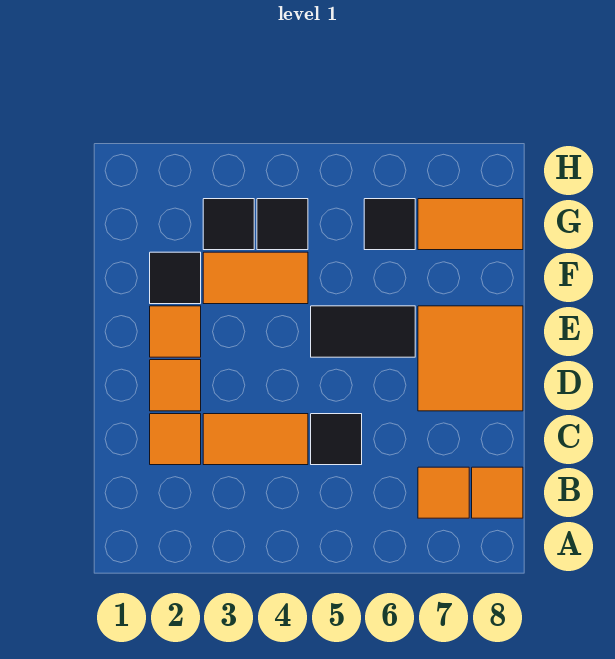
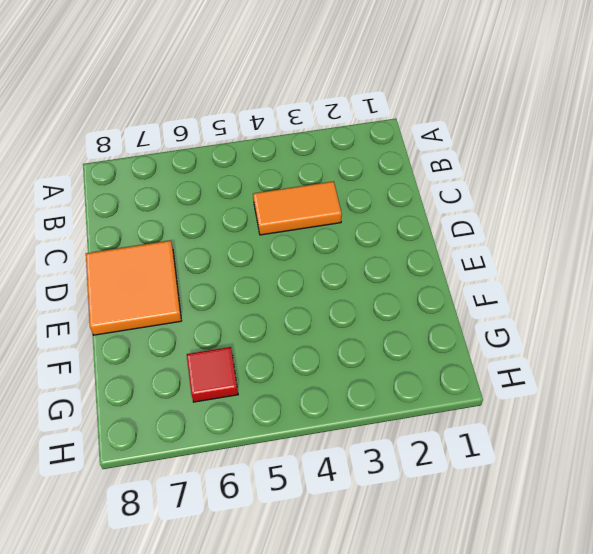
red 1x1 tile [187,347,238,402] -> black 1x1 tile [364,199,415,250]
none -> orange 1x1 tile [418,467,469,518]
none -> orange 1x1 tile [472,467,523,518]
none -> orange 1x1 tile [150,414,201,465]

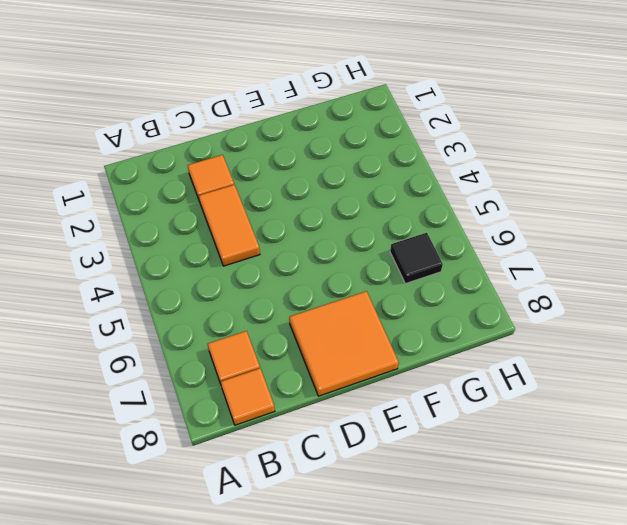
none -> black 1x1 tile [311,414,362,465]
none -> orange 1x1 tile [150,360,201,411]
none -> orange 1x1 tile [150,306,201,357]

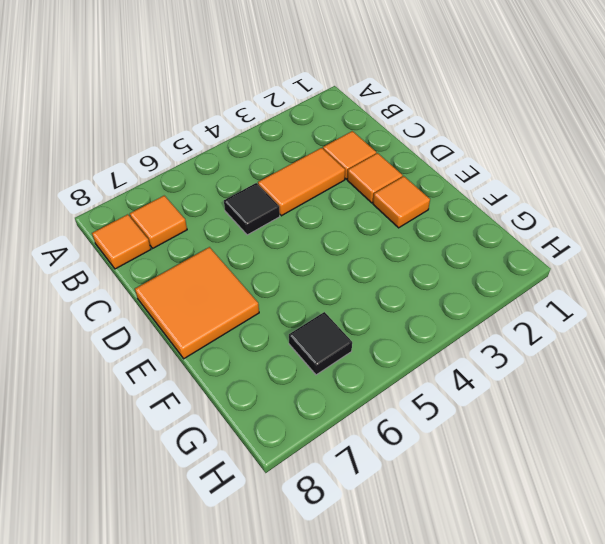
none -> black 1x2 tile [311,306,415,357]
none -> black 1x1 tile [150,252,201,304]
none -> orange 1x2 tile [203,252,308,304]

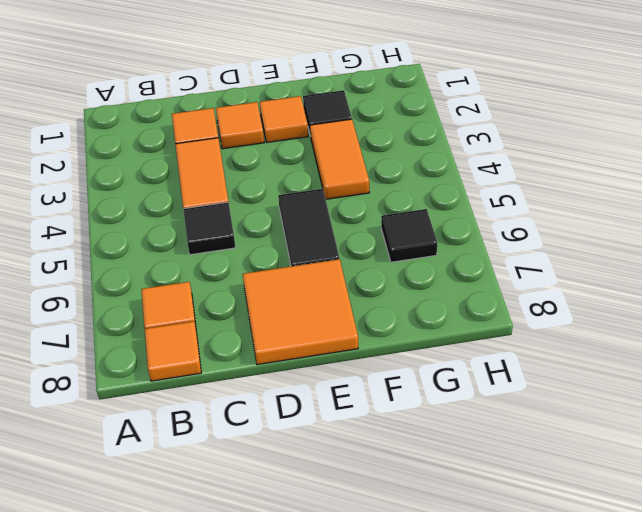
none -> black 1x1 tile [203,199,254,250]
none -> black 1x1 tile [257,199,308,250]
none -> orange 1x2 tile [418,199,523,250]

